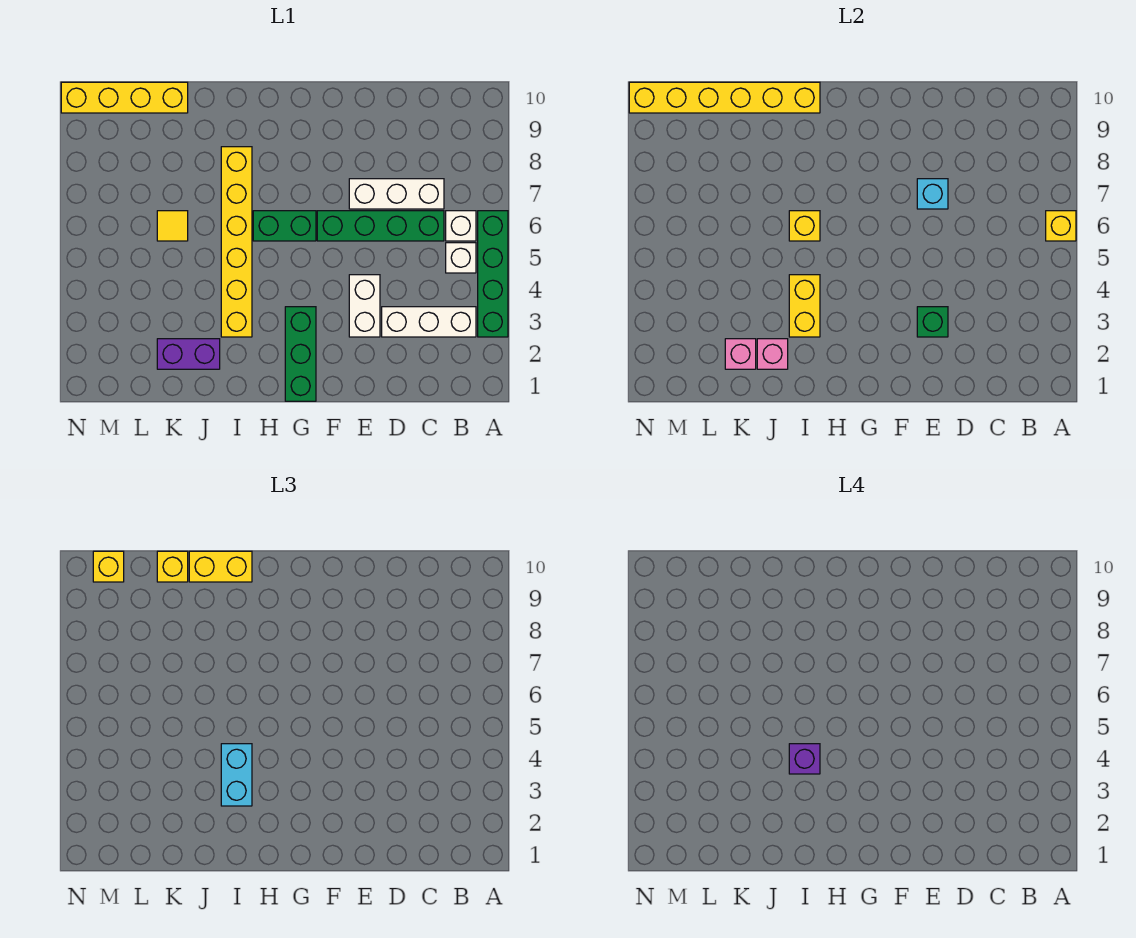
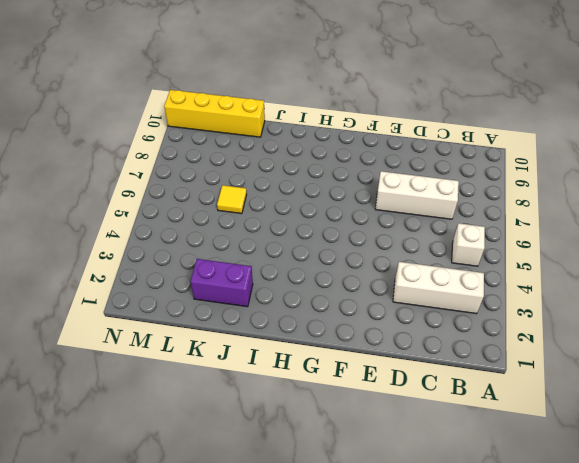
none -> green 1x4 brick [478,211,508,337]
none -> white 1x1 brick [446,211,476,241]
none -> green 1x4 brick [317,211,444,241]

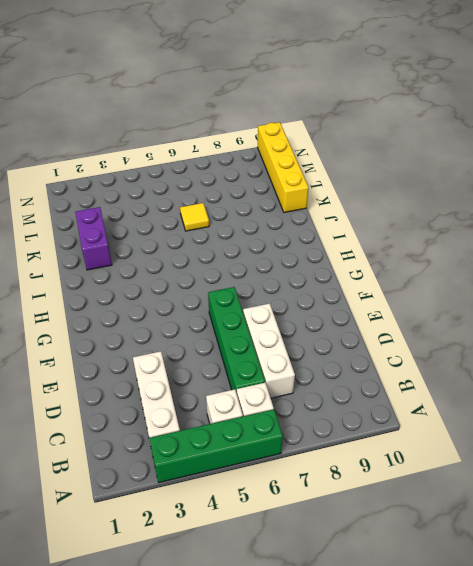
none -> white 1x2 brick [349,275,380,337]
none -> green 1x3 brick [285,307,316,401]
none -> green 1x2 brick [253,211,316,241]

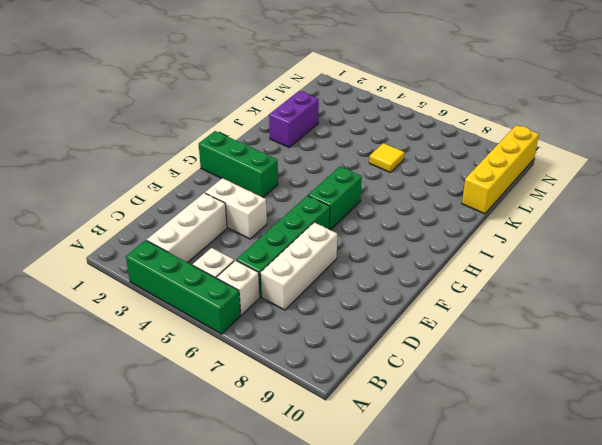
none -> yellow 1x6 brick [221,147,252,337]
none -> yellow 1x1 brick [1046,211,1076,241]
none -> green 1x1 brick [917,307,948,337]

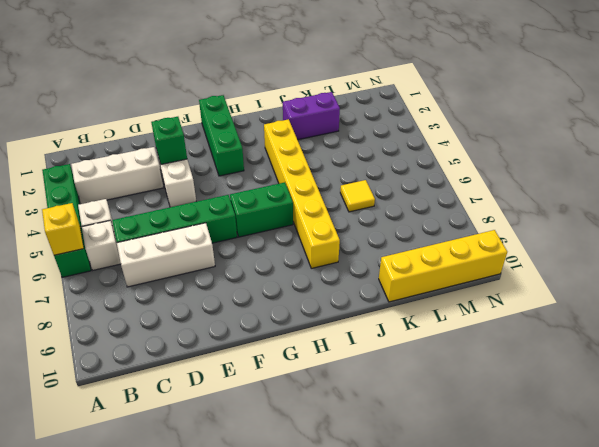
none -> cyan 1x1 brick [917,179,948,209]
none -> yellow 1x2 brick [789,275,820,337]
none -> yellow 1x1 brick [789,211,820,241]

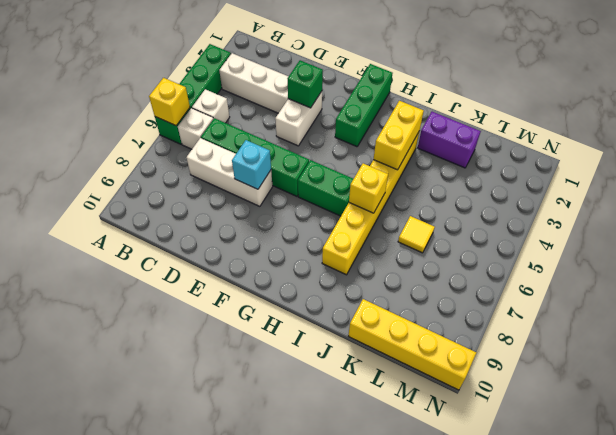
none -> yellow 1x6 brick [629,82,820,113]
none -> pink 1x1 brick [757,339,788,369]
none -> pink 1x1 brick [725,339,756,369]

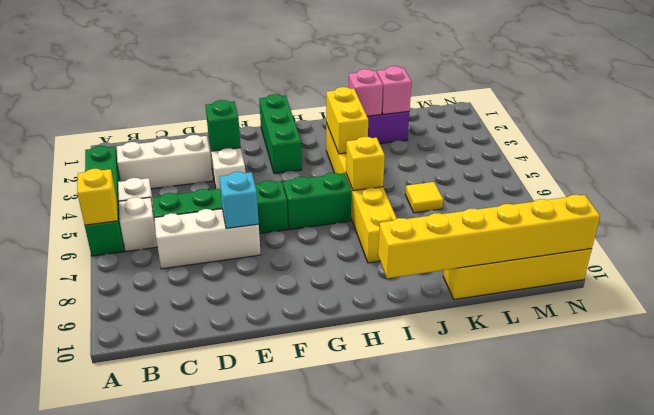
none -> cyan 1x2 brick [221,744,252,806]
none -> yellow 1x2 brick [189,551,252,582]
none -> yellow 1x1 brick [157,551,188,582]

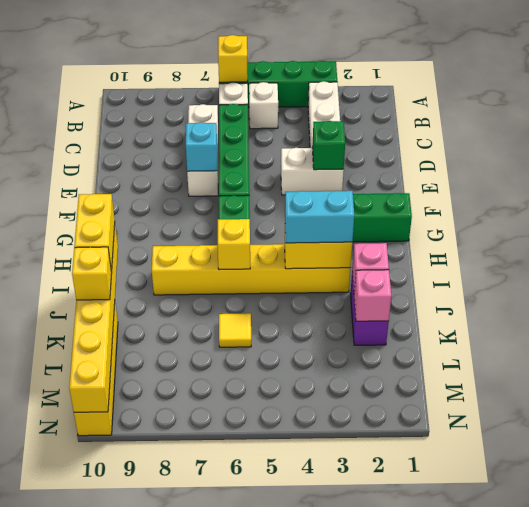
none -> yellow 1x1 brick [93,551,124,582]
none -> purple 1x1 brick [789,744,820,774]

